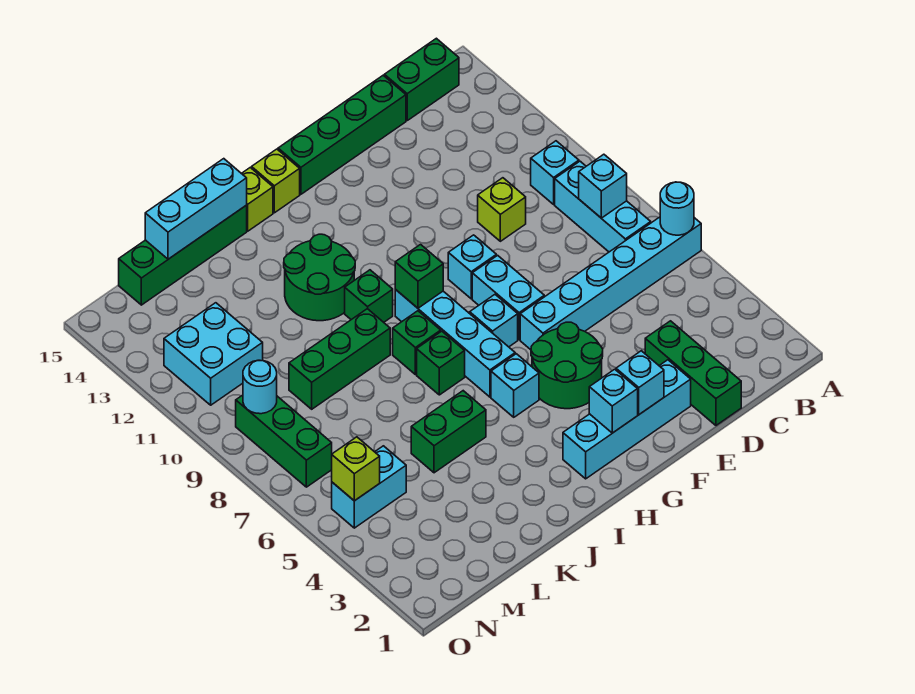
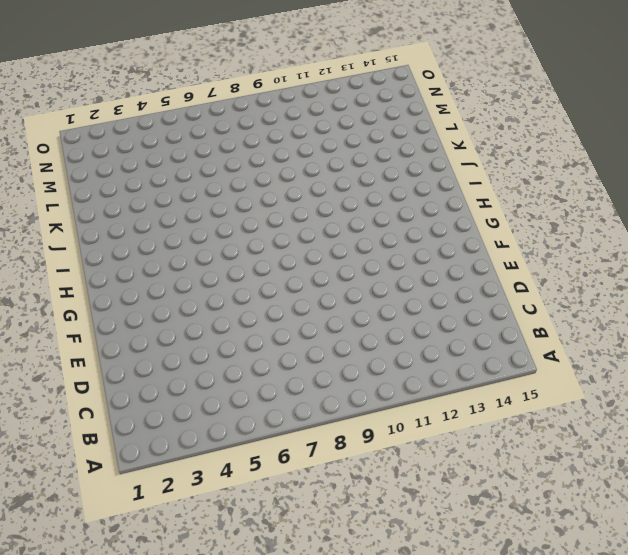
none -> cyan 1x6 brick [520,217,701,350]
none -> cyan 1x3 brick [555,161,651,252]
none -> cyan 1x1 brick [531,141,579,204]
none -> green 1x2 brick [384,38,459,120]

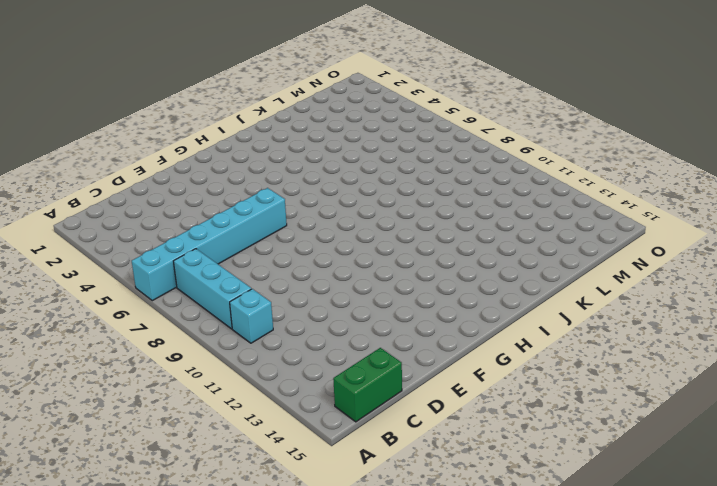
none -> green 1x3 brick [645,321,741,425]
none -> lime 1x1 brick [478,178,526,241]
none -> green 1x4 brick [278,75,406,194]
none -> cyan 1x4 brick [563,360,691,479]

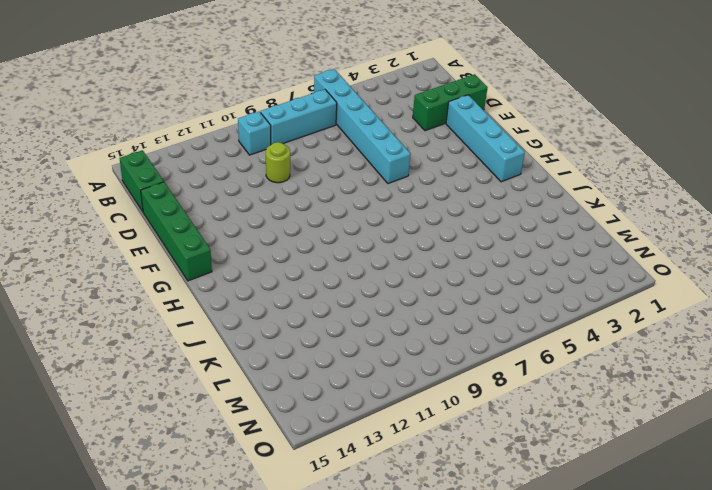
lime 1x1 round brick [266,142,290,183] -> lime 1x1 brick [478,178,526,241]
none -> green 2x2 round brick [531,322,603,409]
none -> cyan 1x2 brick [472,255,544,340]
none -> cyan 1x1 brick [448,235,496,299]
none -> cyan 1x1 brick [470,295,518,347]

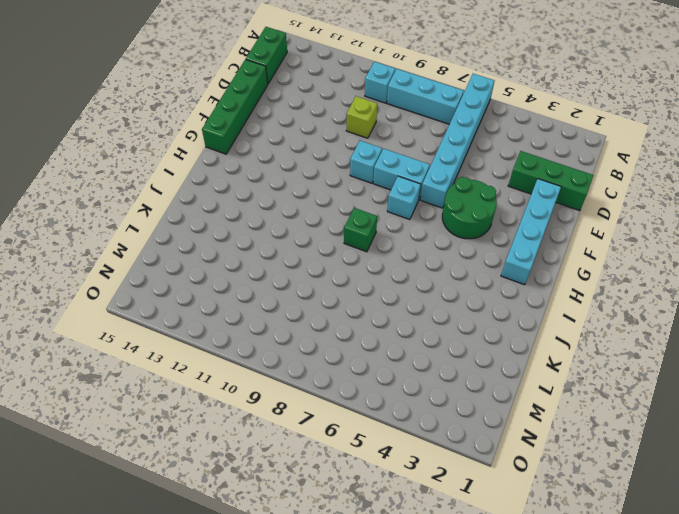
none -> cyan 1x1 brick [491,354,539,417]
none -> cyan 1x4 brick [395,289,515,397]
none -> lime 1x1 brick [252,149,300,213]
none -> green 1x1 brick [417,331,465,395]

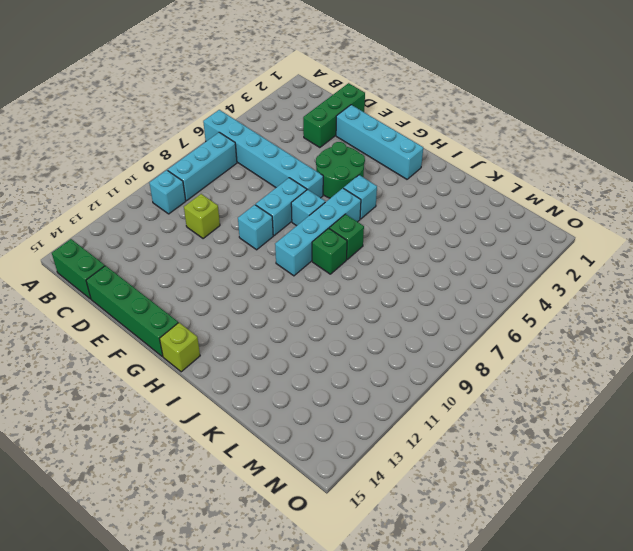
none -> green 1x1 brick [345,270,393,322]
none -> green 2x2 round brick [284,234,355,321]
none -> lime 1x1 brick [241,168,273,231]
none -> green 1x2 brick [411,391,486,473]

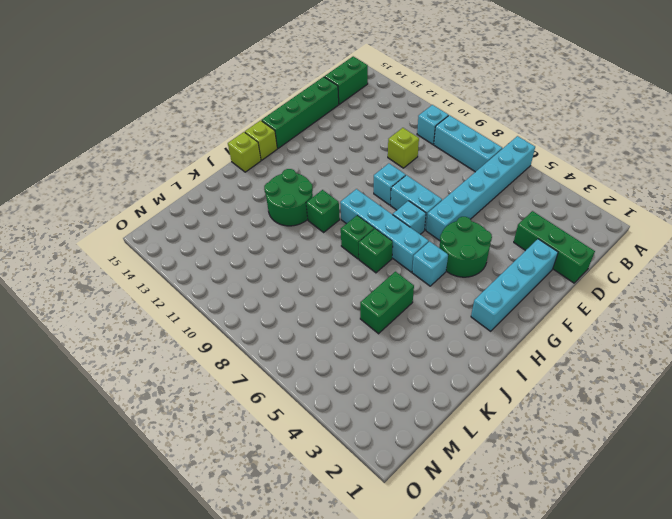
none -> green 1x3 brick [289,309,390,409]
none -> green 1x4 brick [119,206,247,305]
none -> cyan 1x2 brick [332,446,406,528]
none -> cyan 2x2 brick [164,303,263,405]

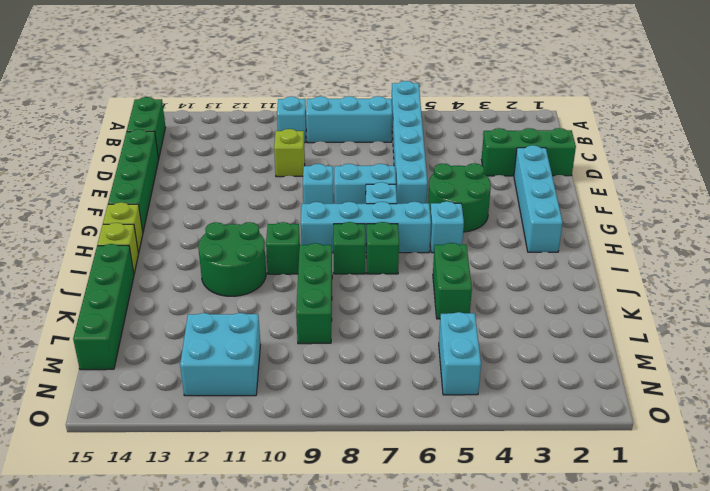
none -> green 1x3 brick [236,395,332,487]
none -> cyan 1x1 round brick [660,182,694,235]
none -> cyan 1x1 brick [579,154,627,218]
none -> cyan 1x1 brick [616,351,664,414]

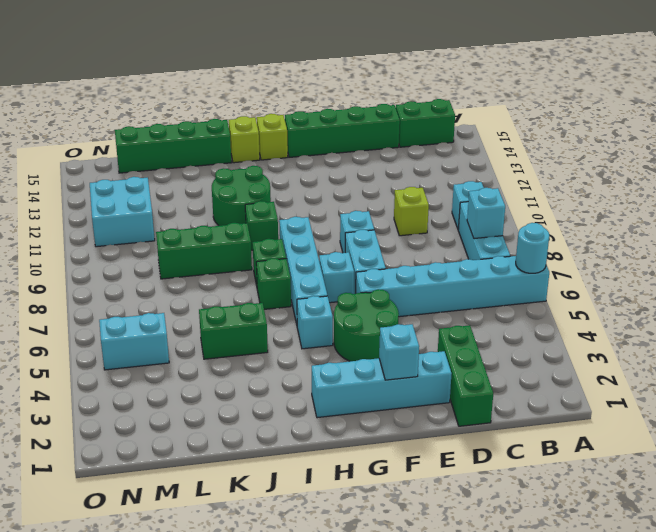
none -> green 1x3 brick [236,395,332,487]
none -> cyan 1x1 brick [589,369,638,433]
none -> green 1x1 brick [395,245,443,308]
none -> cyan 1x3 brick [145,159,247,259]

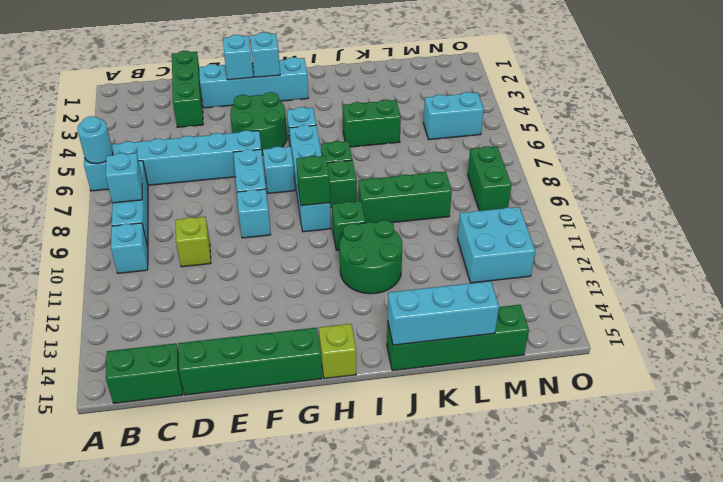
green 1x2 brick [468,146,511,211] -> green 1x3 brick [236,395,332,487]
none -> lime 1x1 brick [241,168,273,231]
none -> lime 1x1 brick [332,437,380,501]
none -> cyan 1x1 round brick [243,360,277,414]

